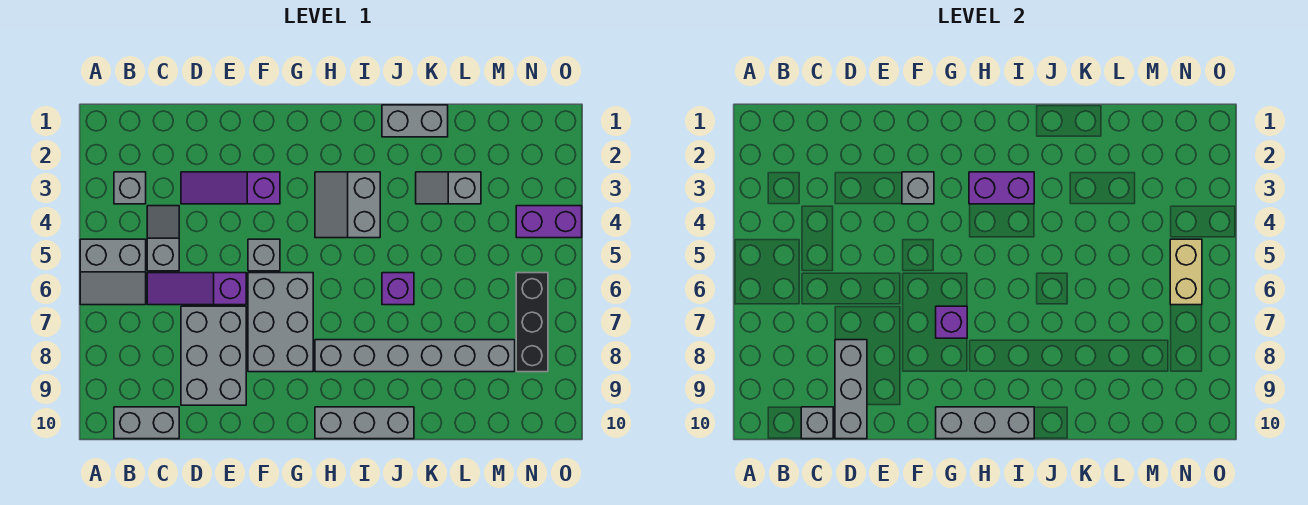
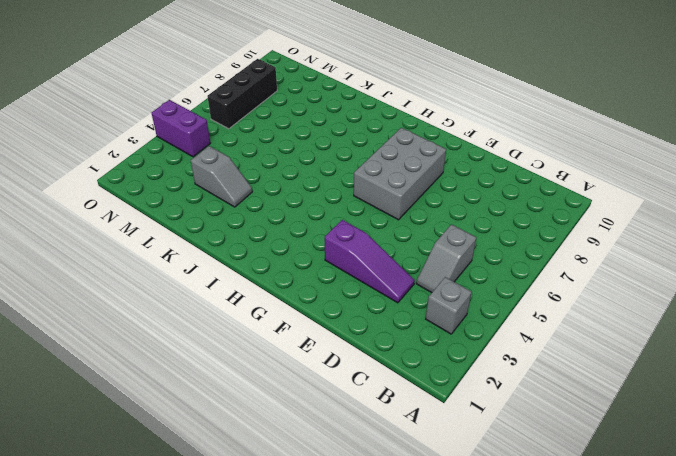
none -> grey 2x2 slope [80,239,146,305]
none -> grey 1x2 brick [114,407,179,439]
none -> purple 1x3 slope [147,273,246,305]

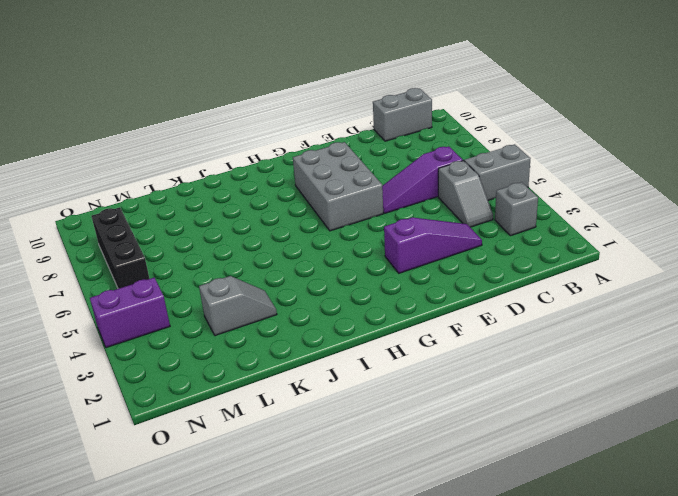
purple 1x3 slope [382,146,463,213] -> purple 1x3 slope turned to [147,273,246,305]
none -> grey 2x3 brick [181,306,246,405]
none -> grey 1x1 brick [248,239,280,271]
none -> grey 2x2 slope [315,172,380,238]

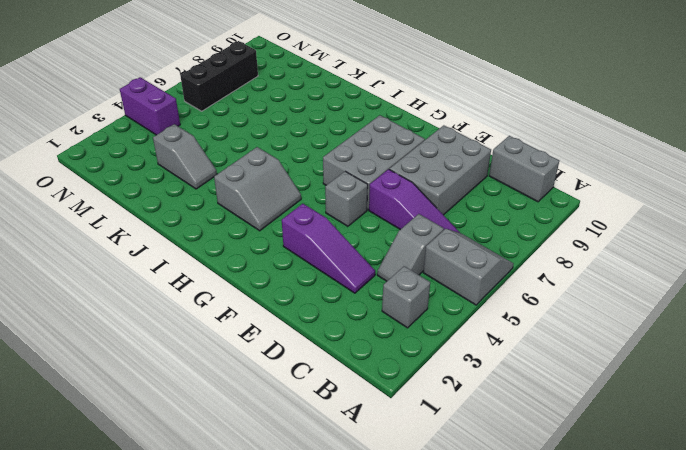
none -> grey 1x6 brick [315,340,515,372]
none -> grey 1x3 brick [315,407,414,439]
none -> grey 1x2 brick [382,105,448,137]

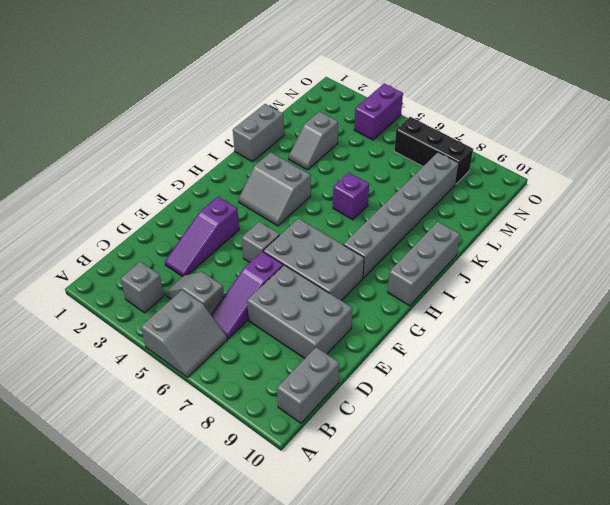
none -> grey 1x1 brick [801,407,833,439]
none -> grey 1x3 brick [835,340,867,439]
none -> grey 1x1 brick [902,172,934,204]

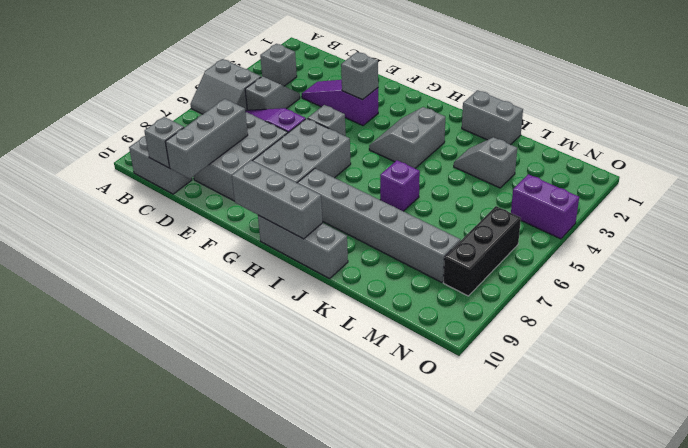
none -> purple 1x1 brick [936,306,967,338]
none -> purple 1x2 brick [969,172,1034,204]
none -> tan 1x2 brick [1170,239,1202,305]

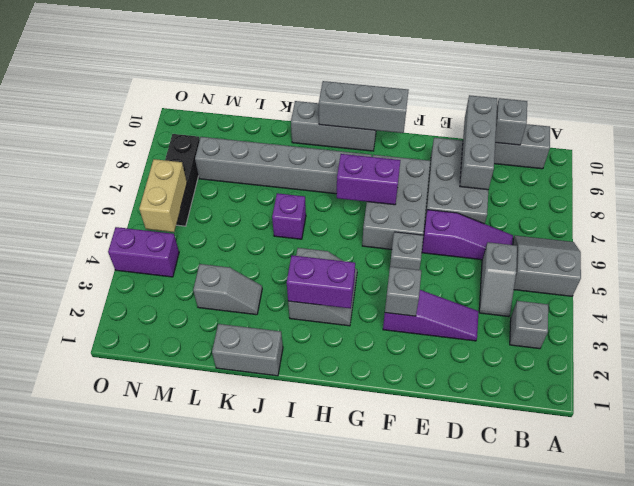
purple 1x2 brick [337,154,400,205] -> purple 1x1 brick [936,306,967,338]

